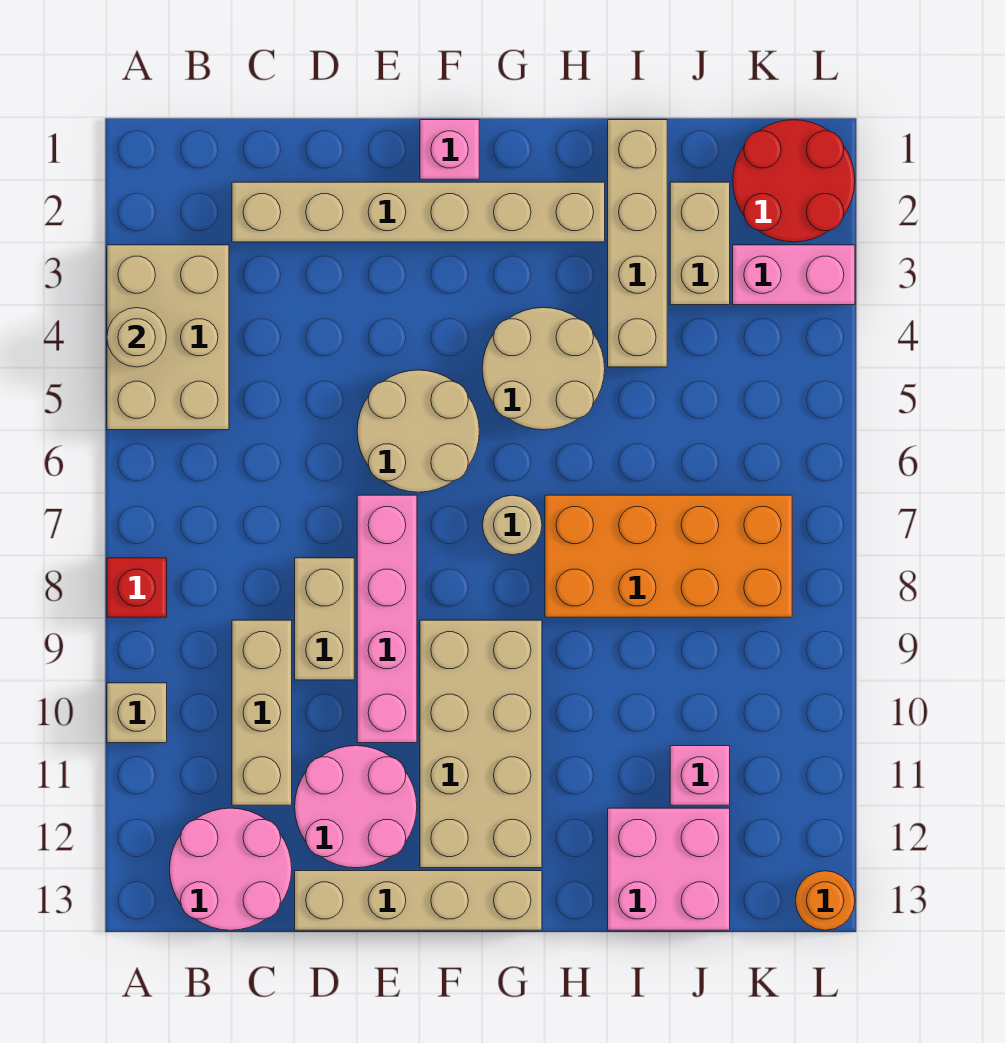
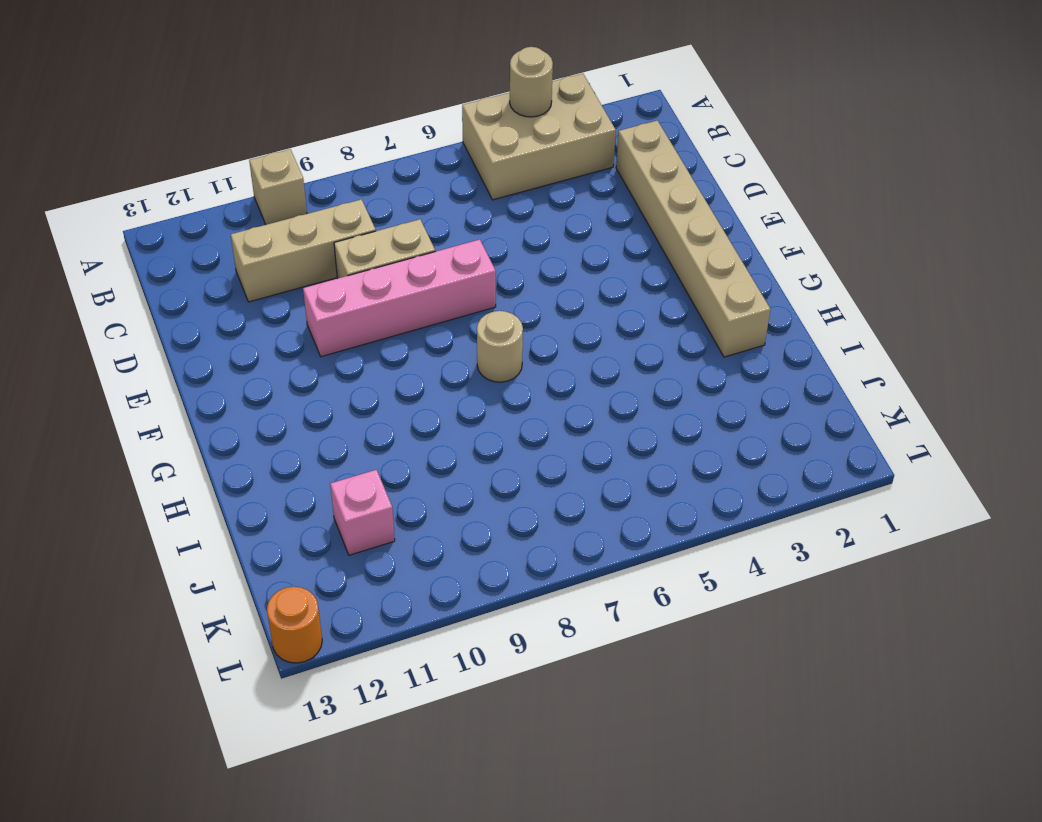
none -> red 1x1 brick [107,558,167,617]
none -> pink 2x2 round brick [170,808,292,930]
none -> pink 2x2 round brick [295,746,417,868]

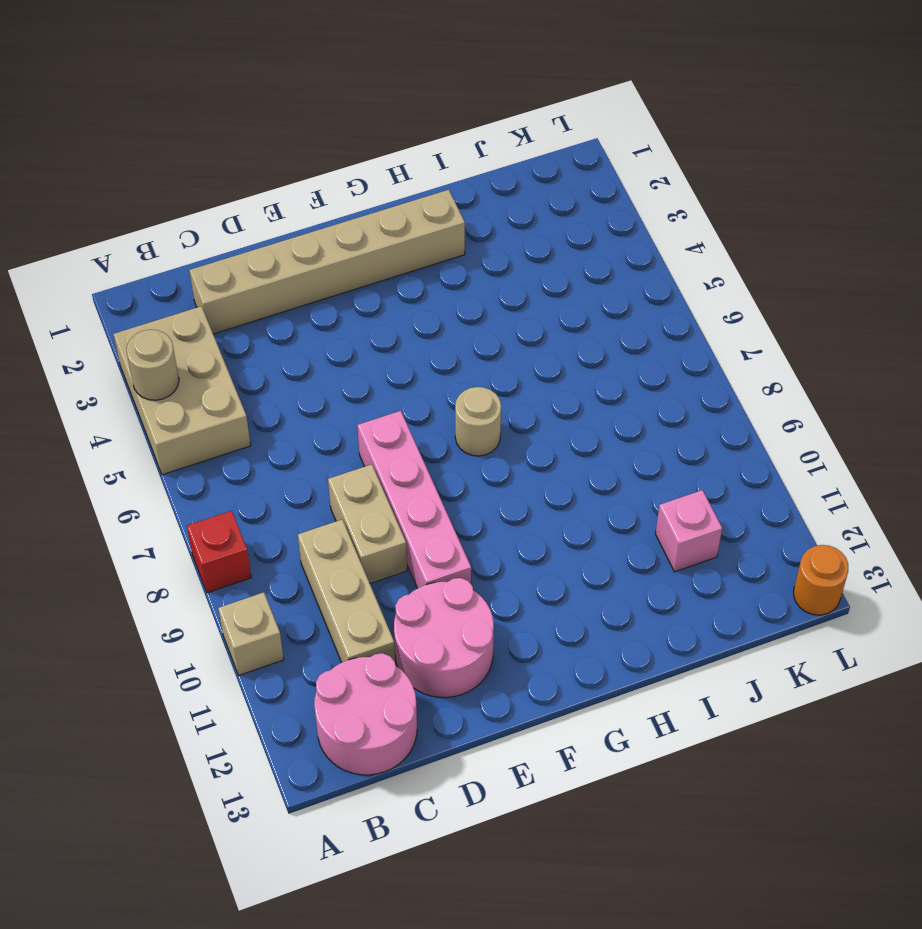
none -> tan 1x4 brick [295,871,542,930]
none -> tan 2x2 round brick [357,370,479,492]
none -> pink 1x1 brick [420,120,479,179]

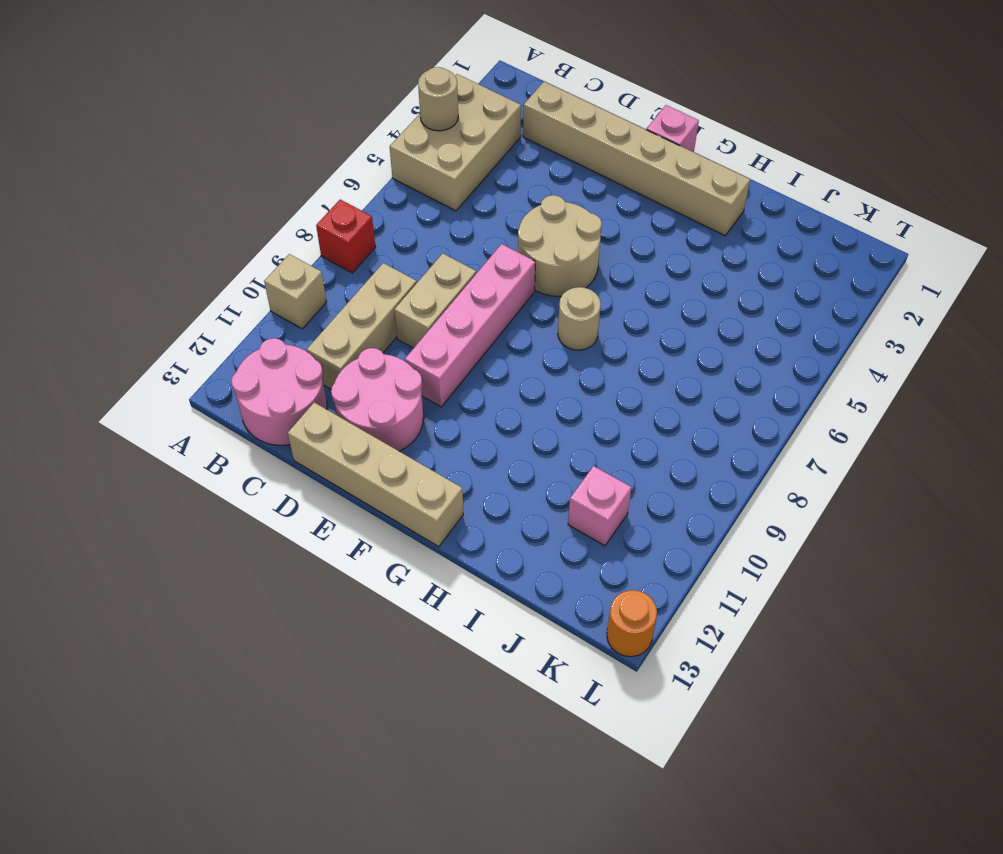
none -> tan 2x4 brick [420,620,542,868]
none -> tan 2x2 round brick [482,308,605,430]
none -> orange 2x4 brick [545,495,792,617]

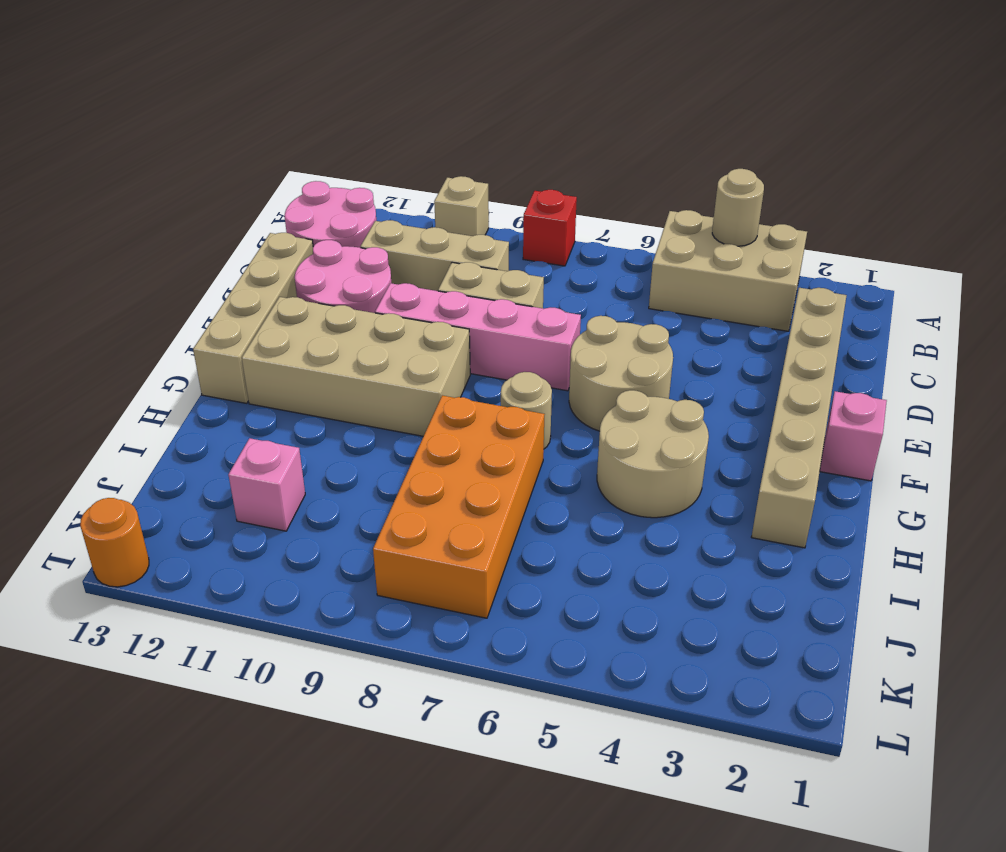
none -> tan 1x4 brick [608,120,667,367]
none -> pink 2x2 brick [608,808,730,930]
none -> tan 1x2 brick [670,182,730,305]

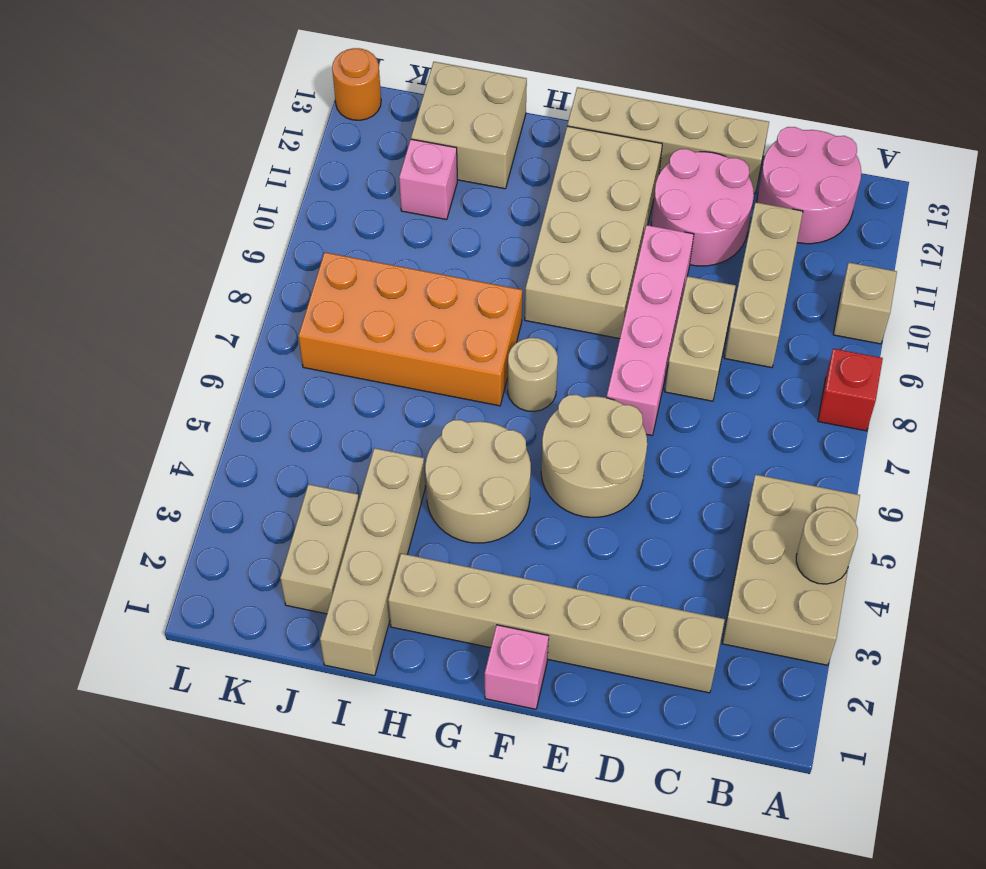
tan 2x2 brick [411,62,527,189] -> pink 2x2 brick [608,808,730,930]
none -> red 2x2 round brick [733,120,855,242]
none -> pink 1x2 brick [733,245,855,305]

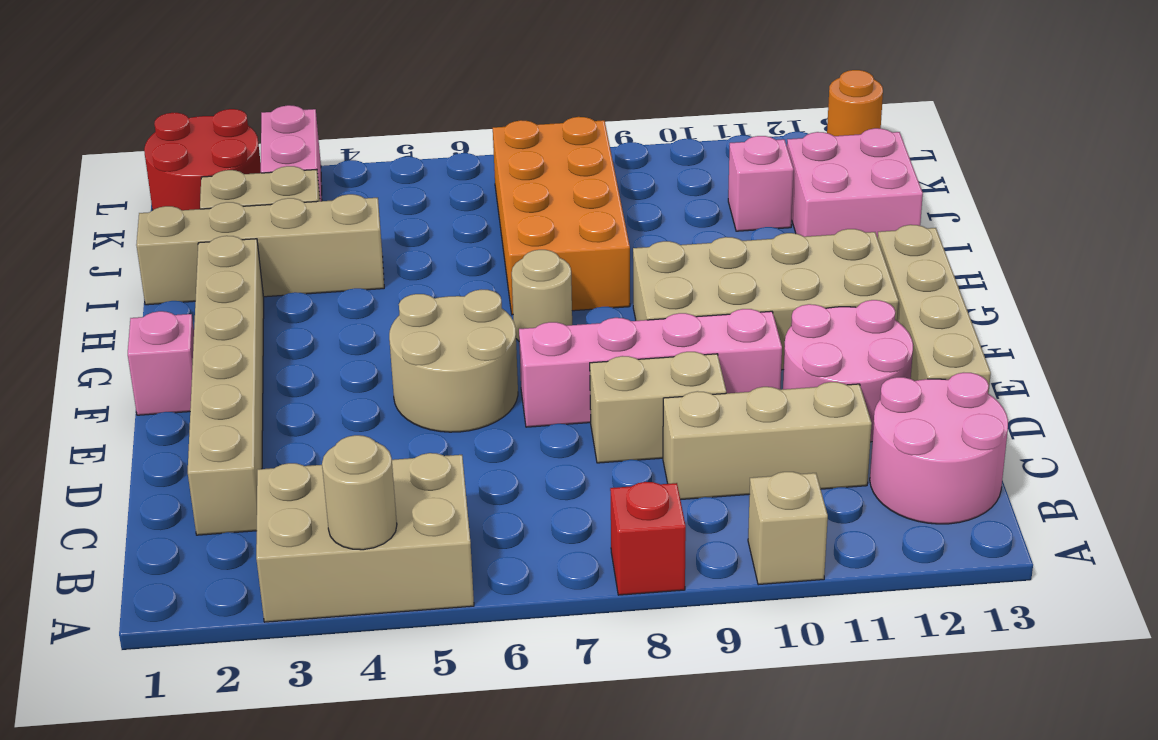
none -> tan 2x2 round brick [482,308,605,430]

